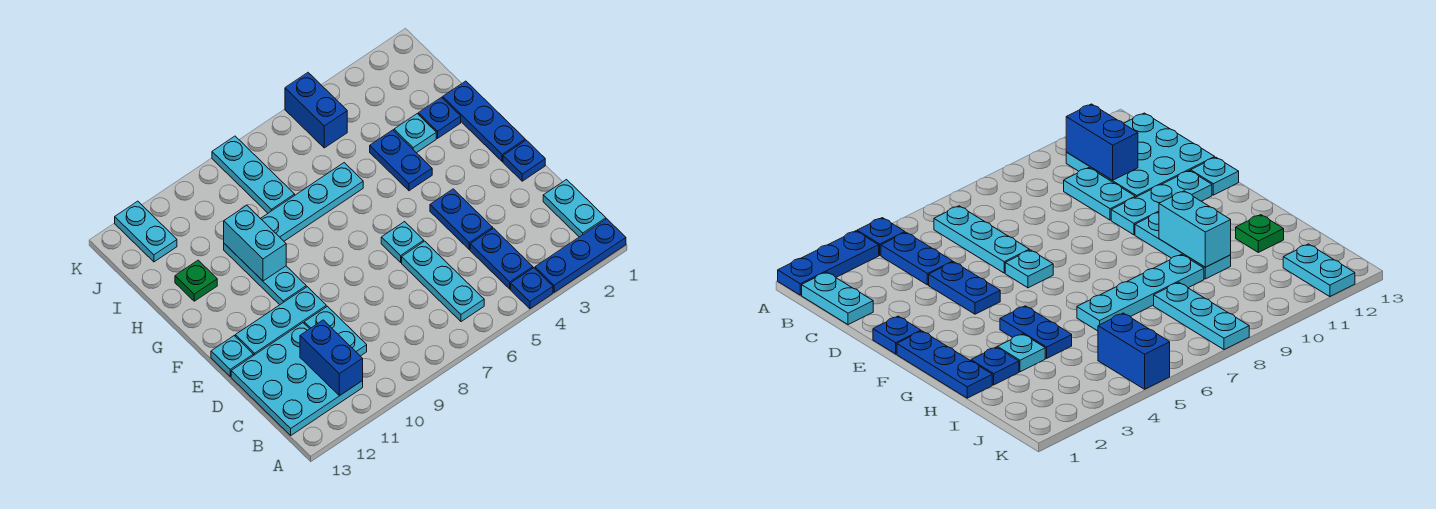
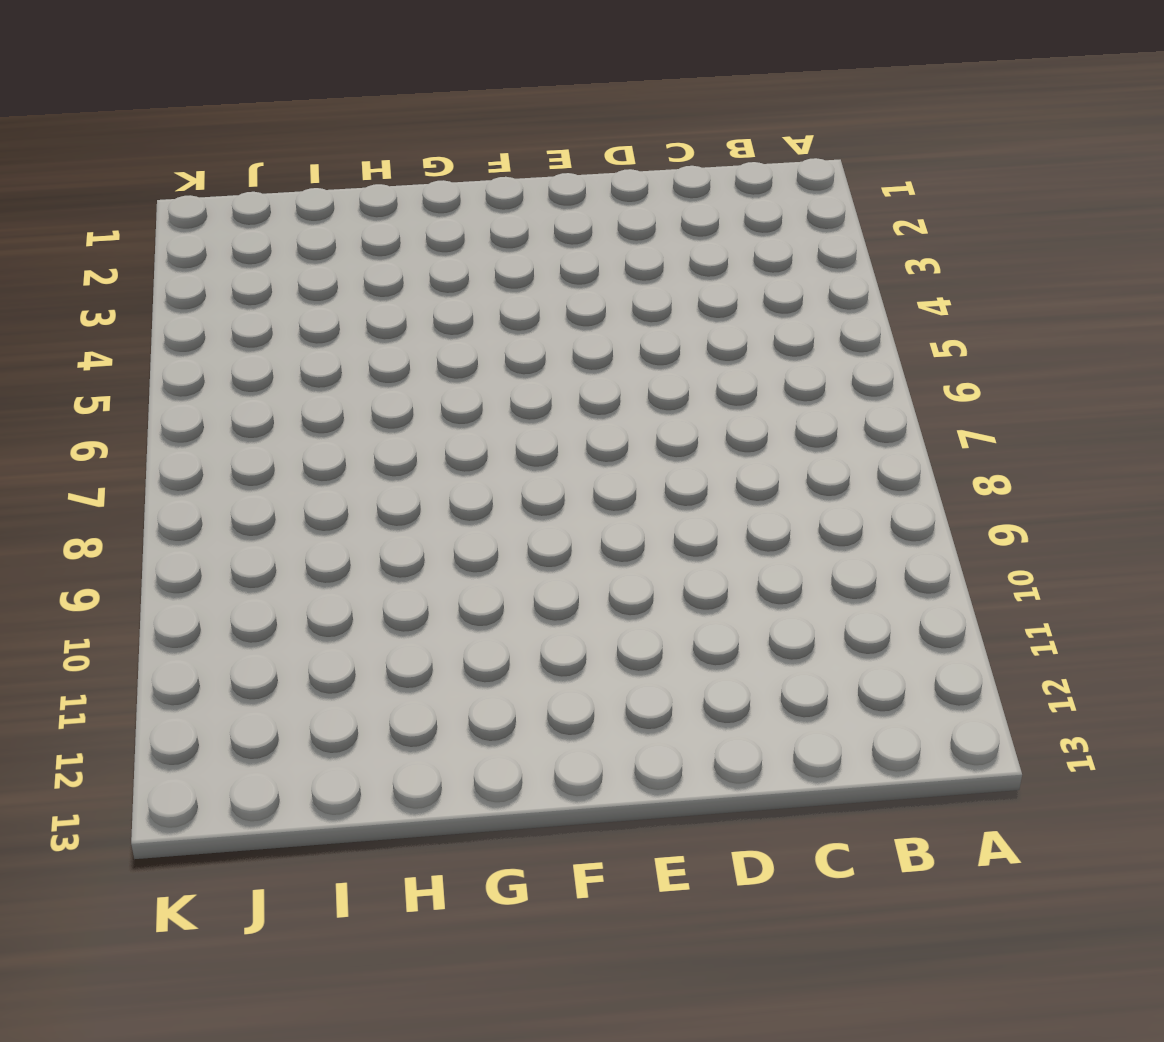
none -> blue 1x3 plate [535,219,626,292]
none -> blue 1x1 plate [511,268,553,309]
none -> cyan 1x2 plate [543,180,606,237]

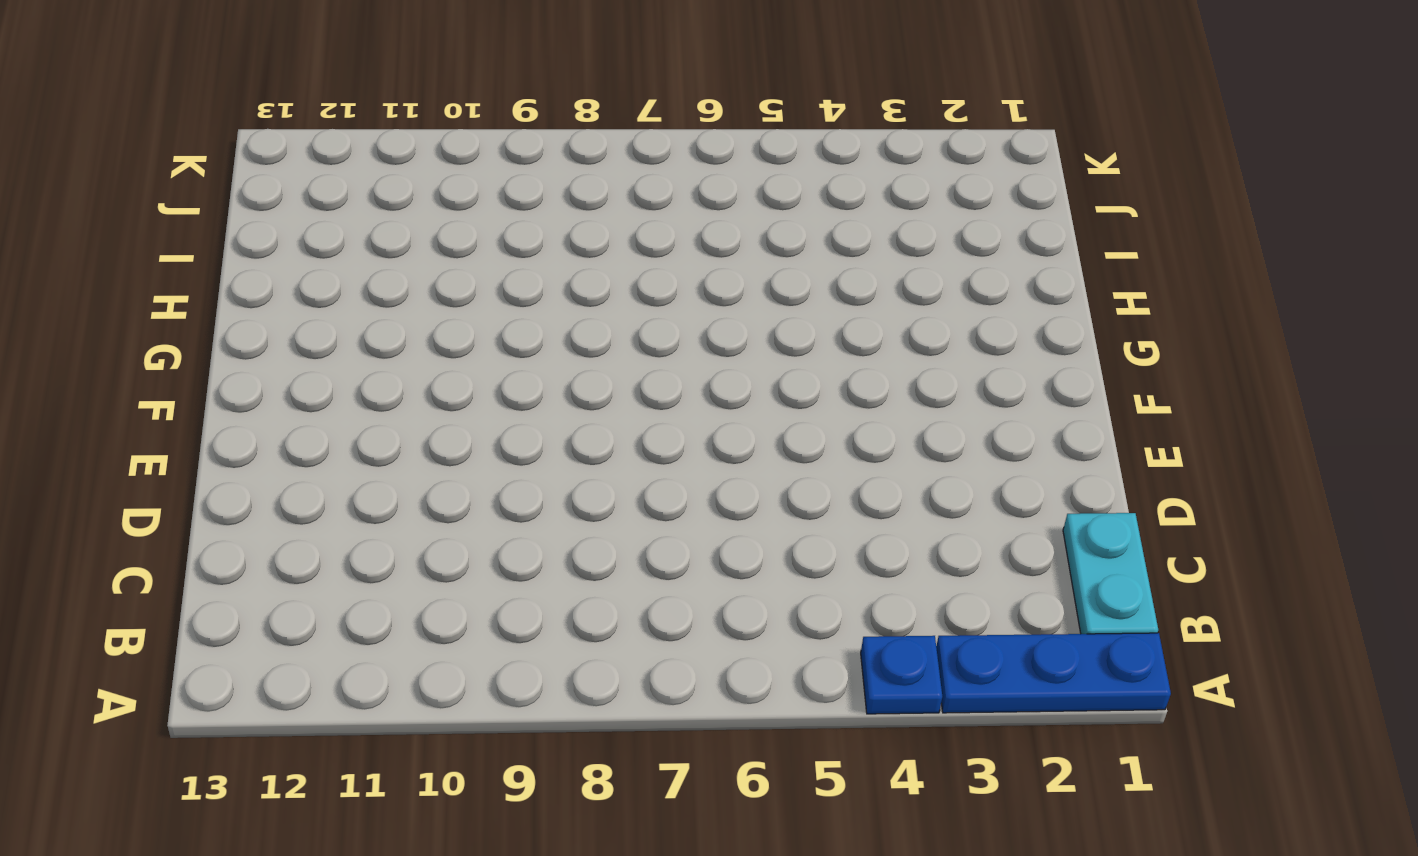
none -> blue 1x2 plate [470,228,533,289]
none -> cyan 1x3 plate [402,241,484,322]
none -> cyan 3x3 plate [231,323,363,435]

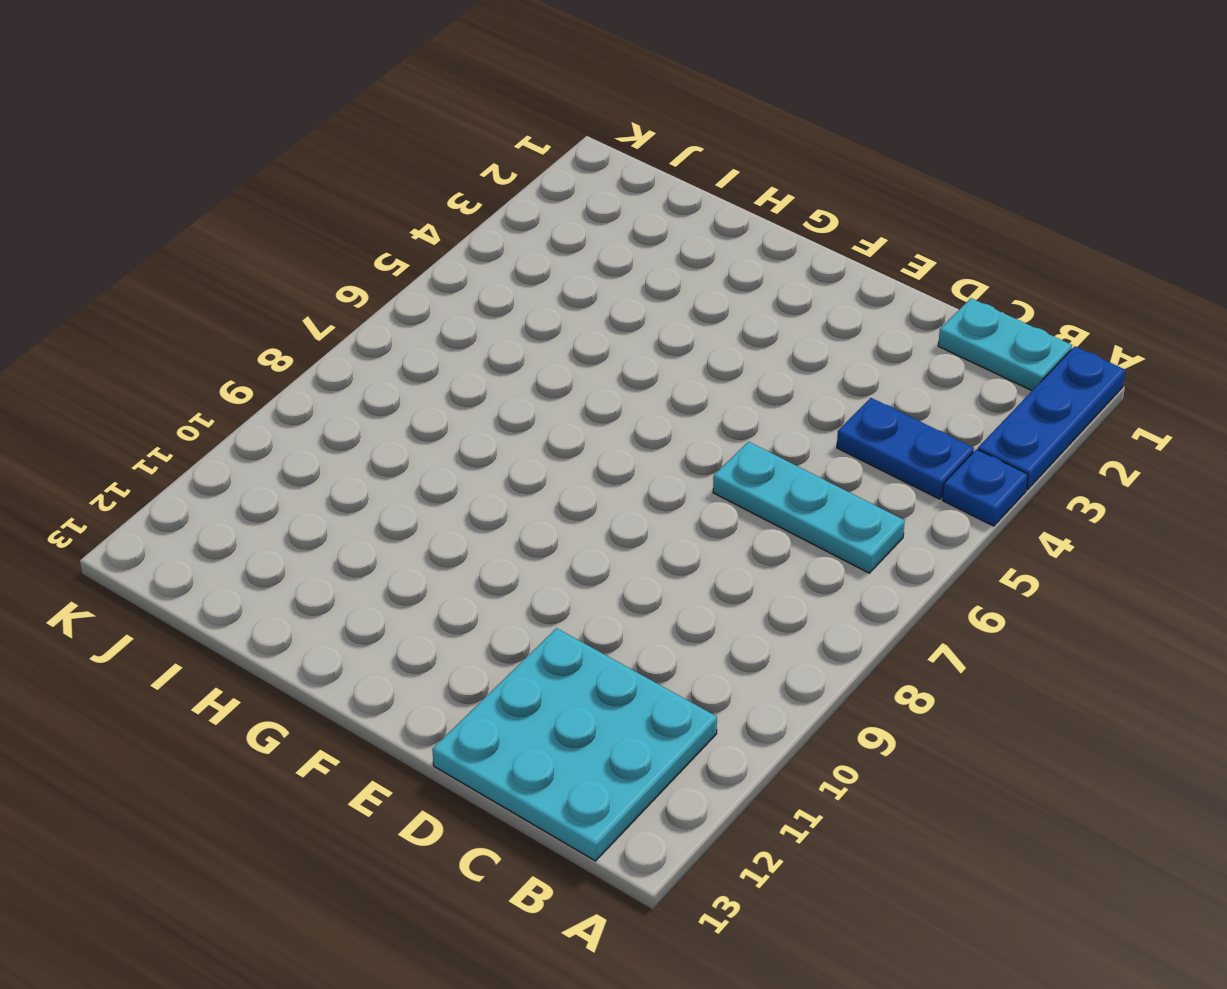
none -> cyan 1x2 plate [304,306,367,356]
none -> blue 1x2 plate [430,189,493,250]
none -> blue 1x1 plate [503,140,545,181]

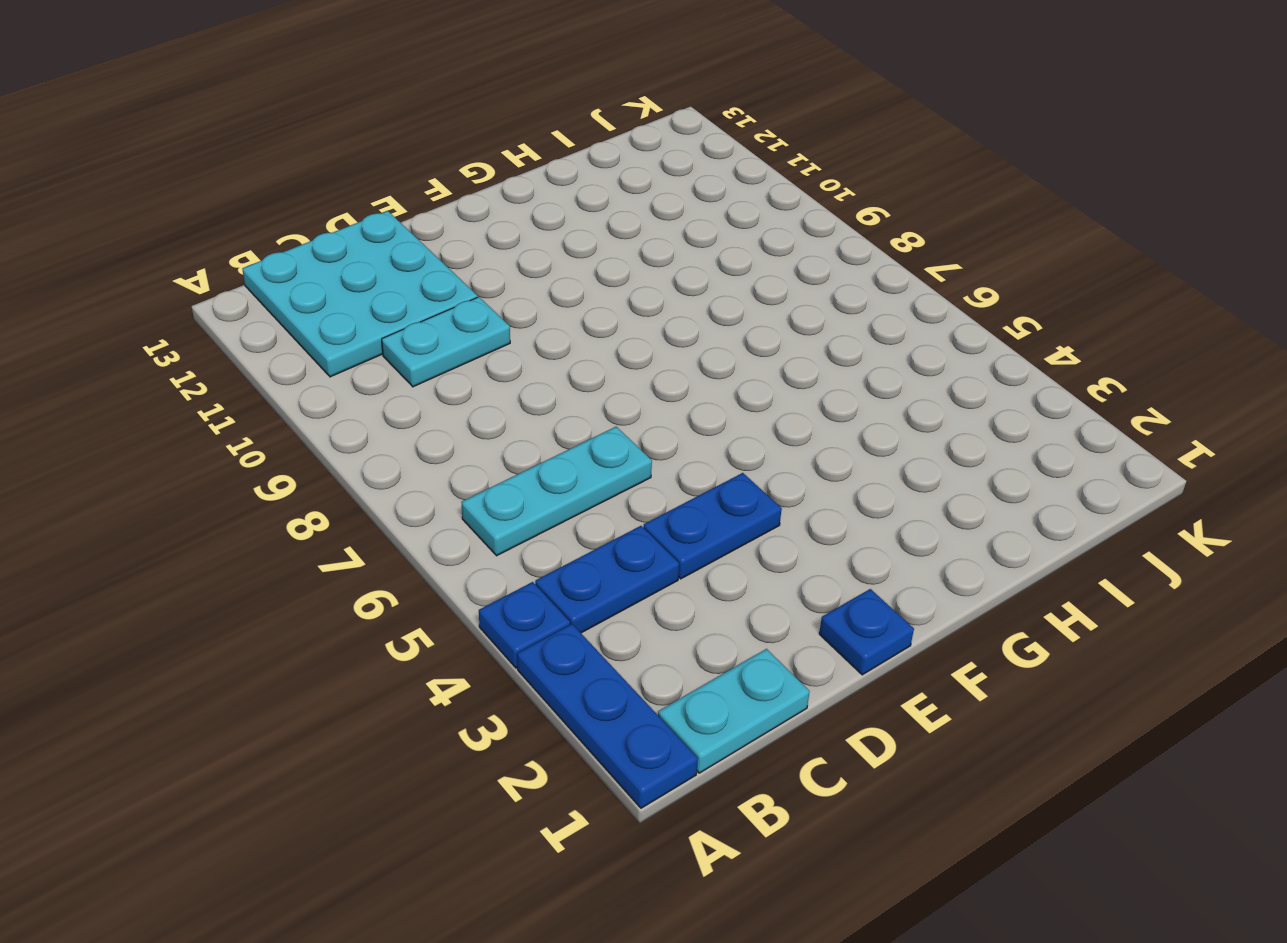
none -> cyan 1x1 plate [381,222,424,262]
none -> cyan 1x3 plate [235,287,326,356]
none -> cyan 1x1 plate [211,336,253,376]

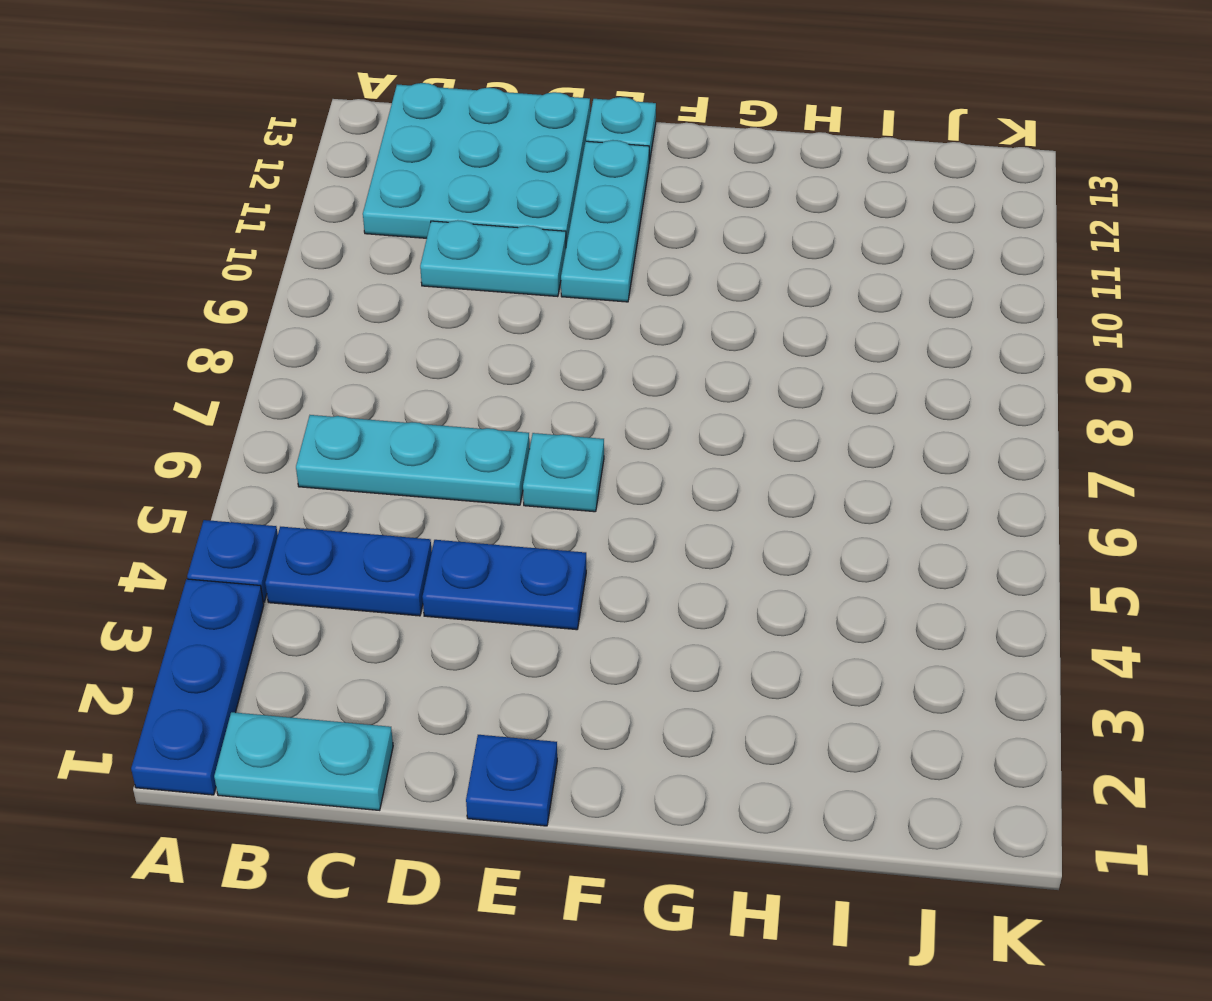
none -> blue 1x3 plate [443,81,525,162]
none -> cyan 1x3 plate [224,244,306,305]
none -> blue 1x2 plate [370,130,432,191]

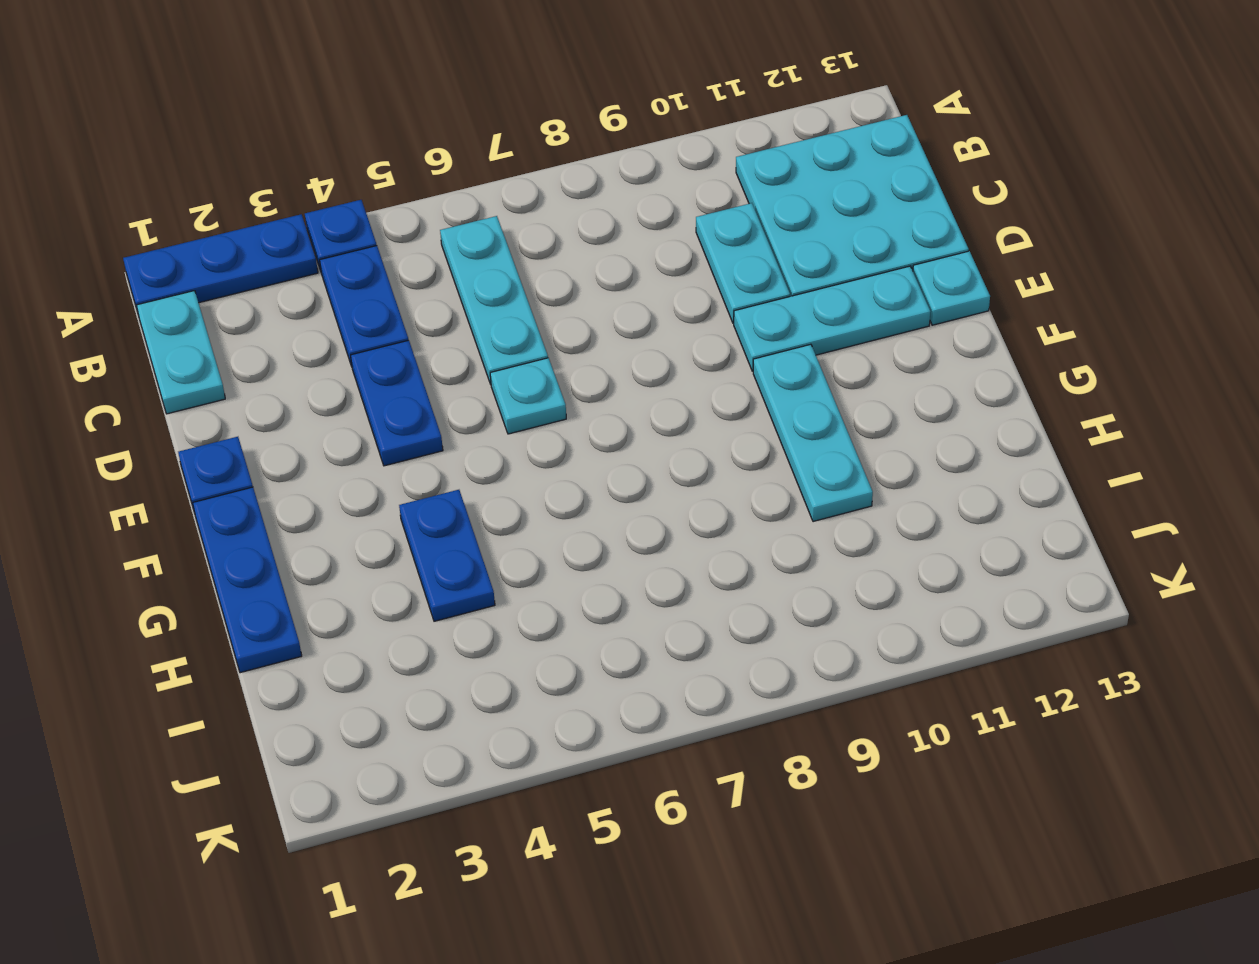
none -> blue 1x1 plate [418,97,461,138]
none -> cyan 1x1 plate [394,114,436,153]
none -> cyan 1x4 plate [260,163,363,241]

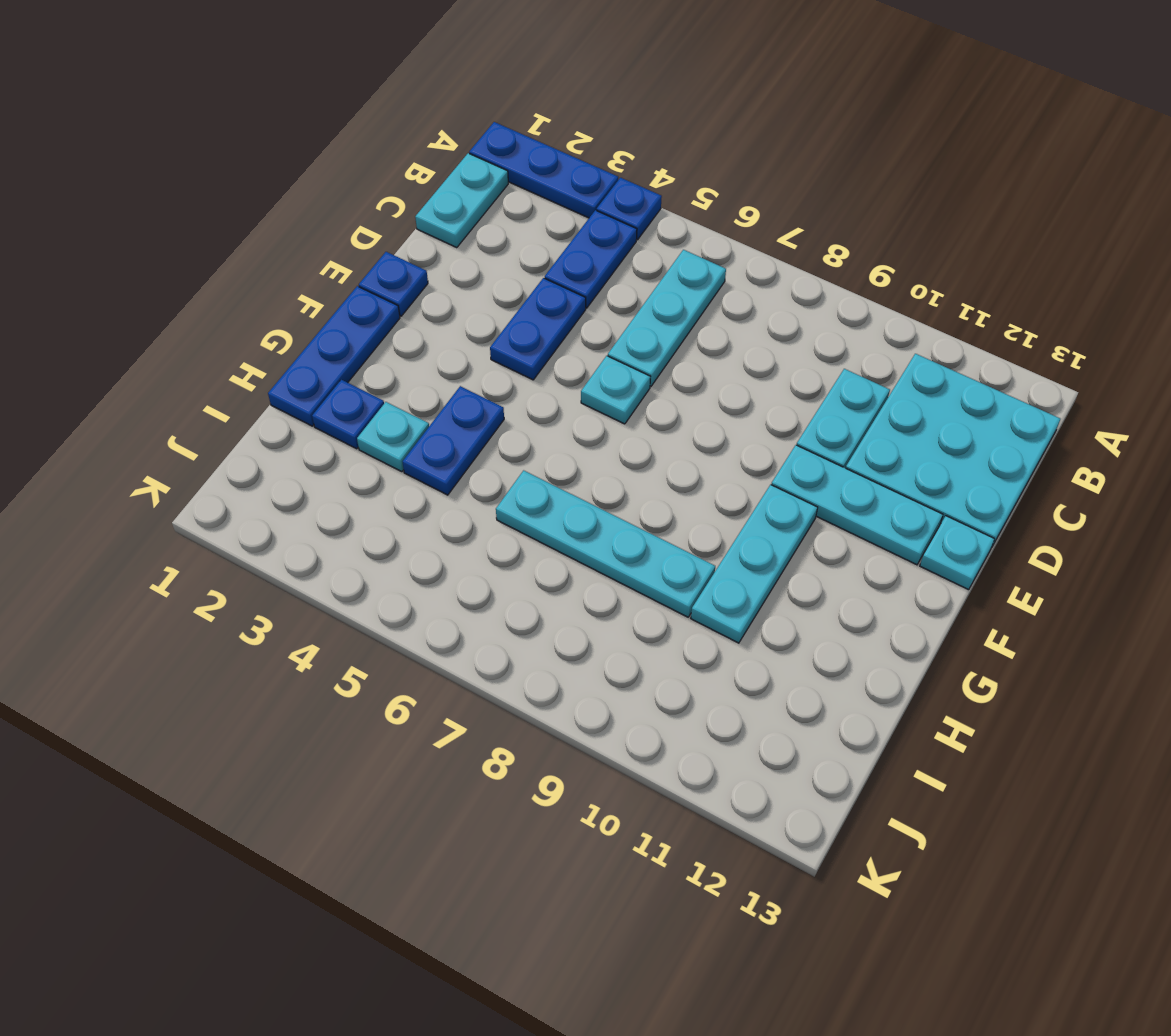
none -> green 1x1 plate [175,260,217,301]
none -> cyan 1x3 plate [212,136,295,213]
none -> blue 1x2 brick [285,73,347,148]

